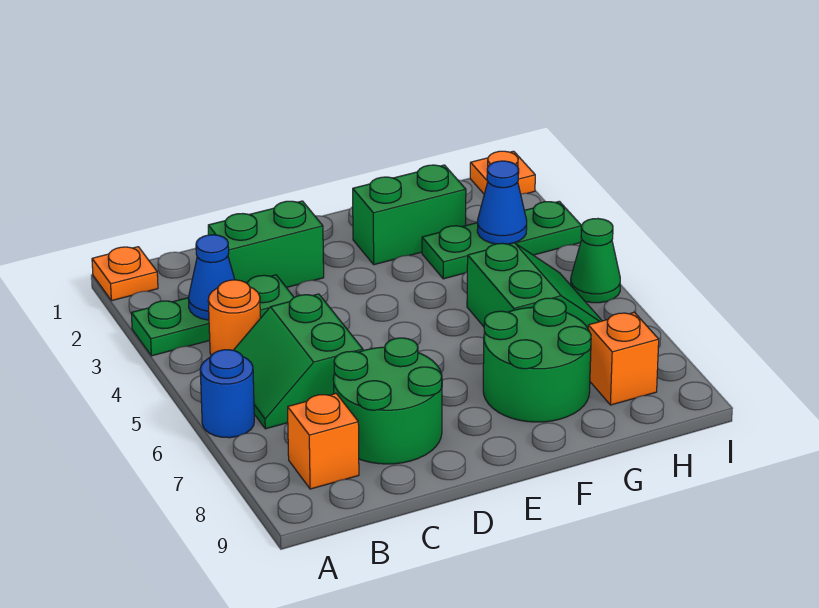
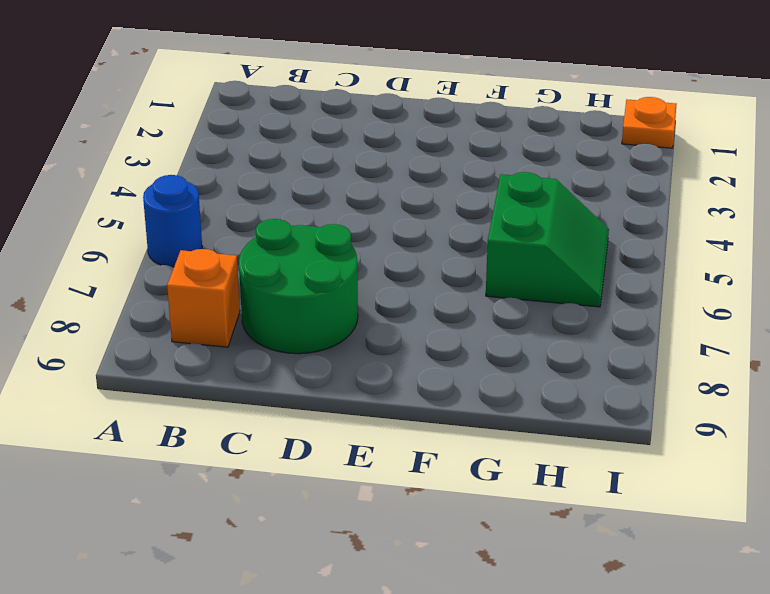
none -> orange 1x1 plate [92,247,158,301]
none -> green 1x3 plate [131,275,294,356]
none -> orange 1x1 round brick [208,280,260,355]

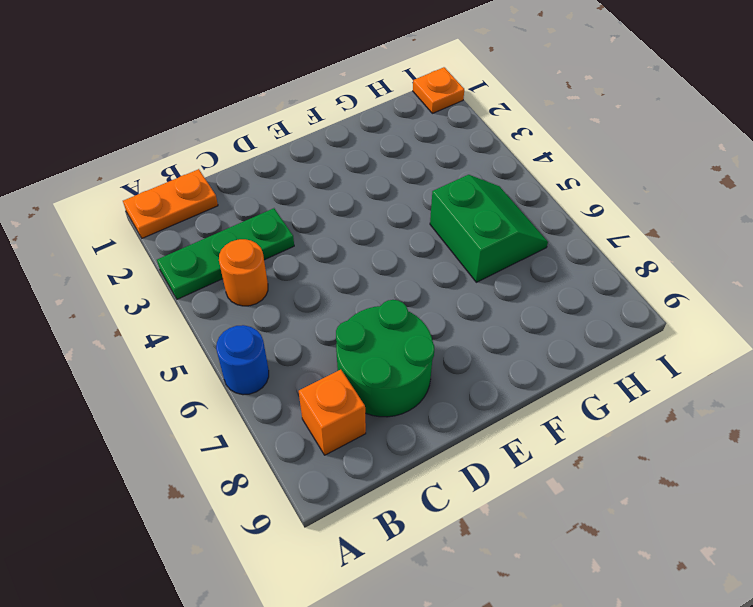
orange 1x2 plate [123,169,218,238] -> orange 1x1 plate [92,247,158,301]
none -> green 2x2 slope [234,294,363,429]
none -> green 1x2 brick [208,201,324,288]
none -> green 1x2 brick [353,165,466,265]

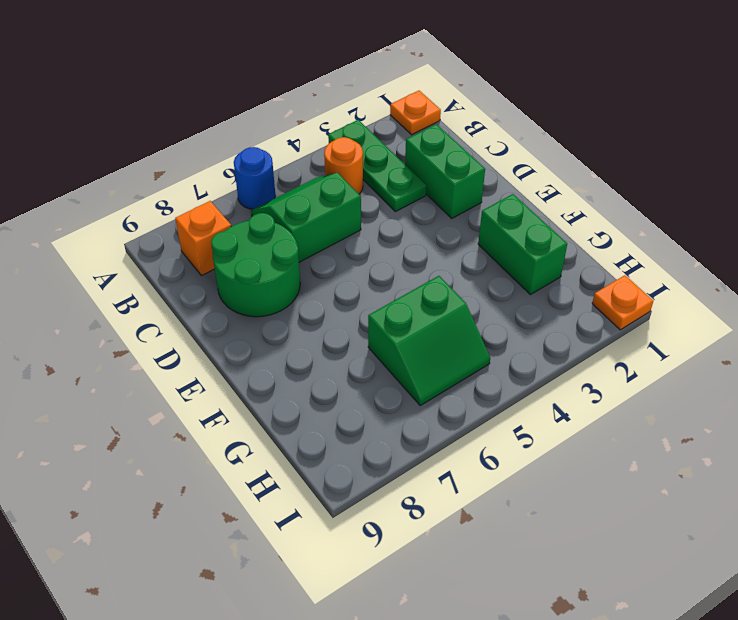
none -> green 2x2 round brick [483,298,591,422]
none -> green 1x3 plate [422,201,582,279]
none -> orange 1x1 brick [588,312,659,405]

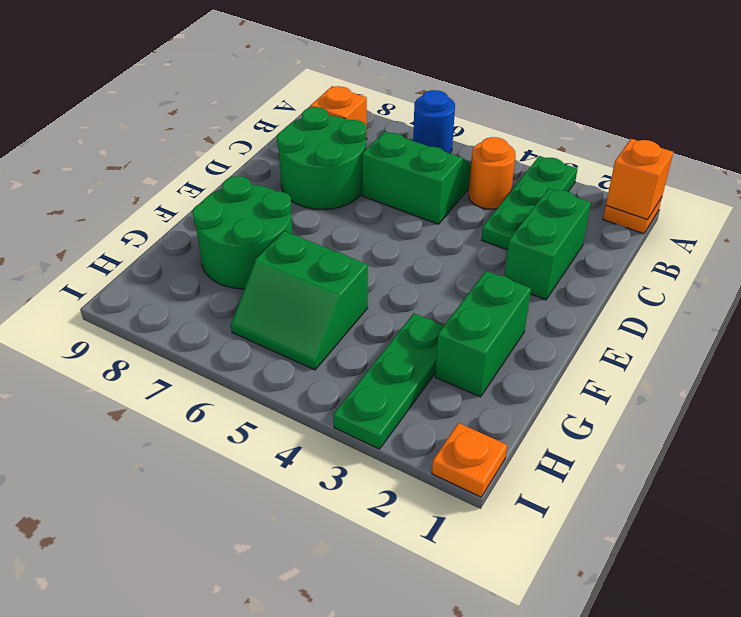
orange 1x1 brick [606,139,673,220] -> orange 1x1 brick moved to [588,312,659,405]
none -> green 1x1 cone [571,219,620,303]
none -> blue 1x1 cone [189,235,235,320]
none -> blue 1x1 cone [477,161,527,244]

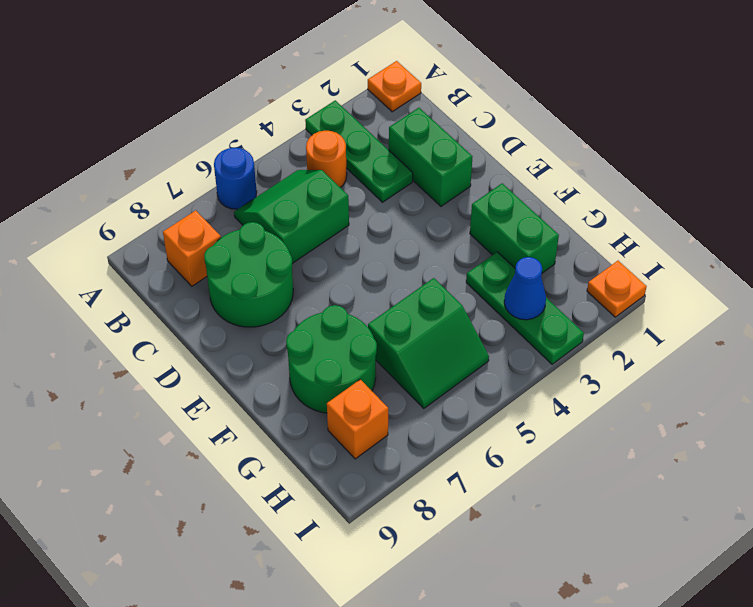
none -> green 1x1 cone [571,219,620,303]
none -> blue 1x1 cone [189,235,235,320]

